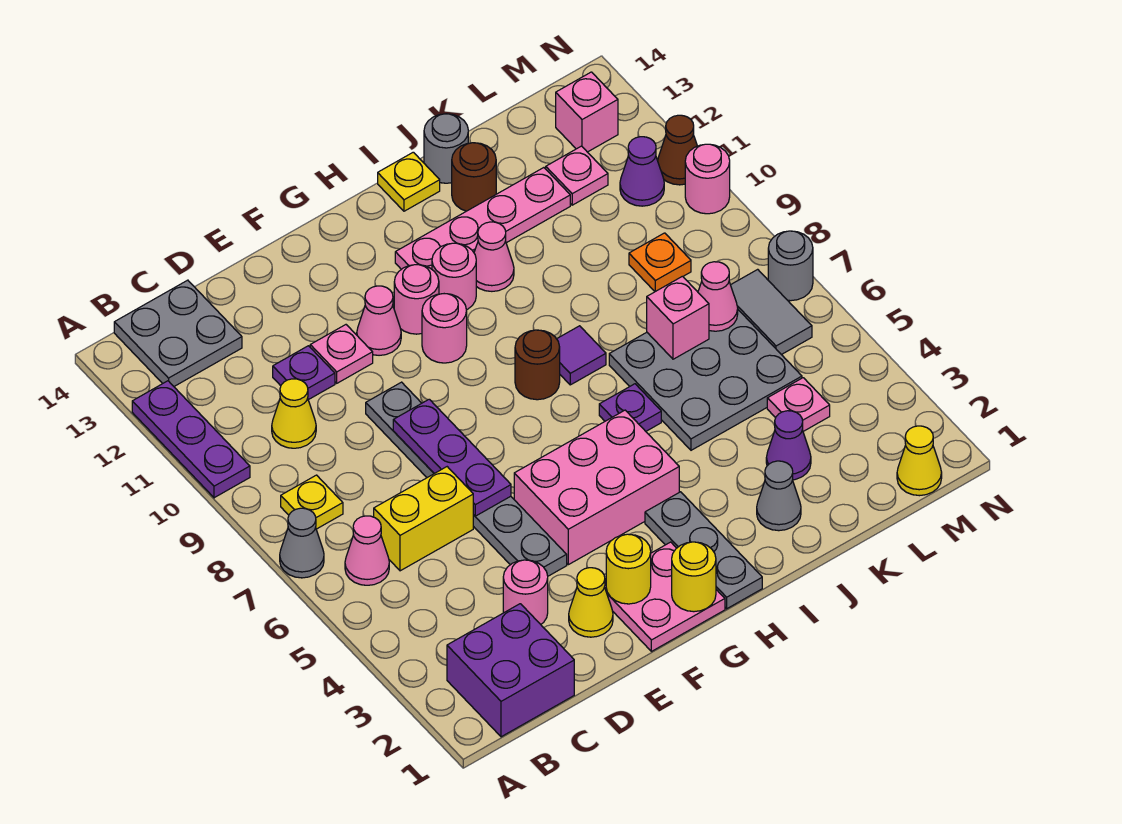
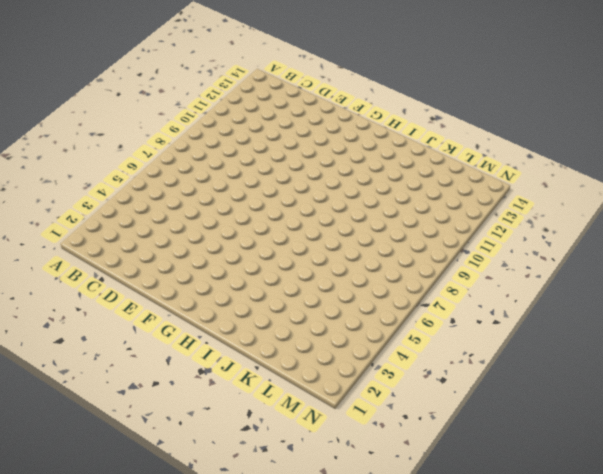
none -> grey 1x1 cone [280,508,324,578]
none -> purple 1x3 plate [132,381,250,498]
none -> purple 2x2 brick [447,604,574,737]
none -> pink 1x1 cone [345,516,389,585]

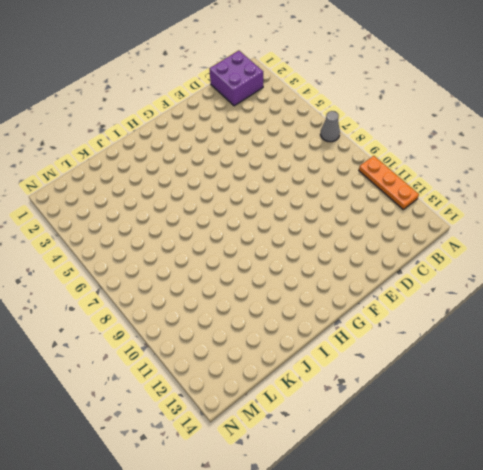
orange 1x3 plate [359,156,419,209] -> purple 1x3 plate [132,381,250,498]
none -> pink 1x1 cone [345,516,389,585]
none -> yellow 1x1 plate [281,475,343,529]
none -> grey 2x2 plate [114,280,242,386]
none -> yellow 1x2 brick [374,467,473,571]

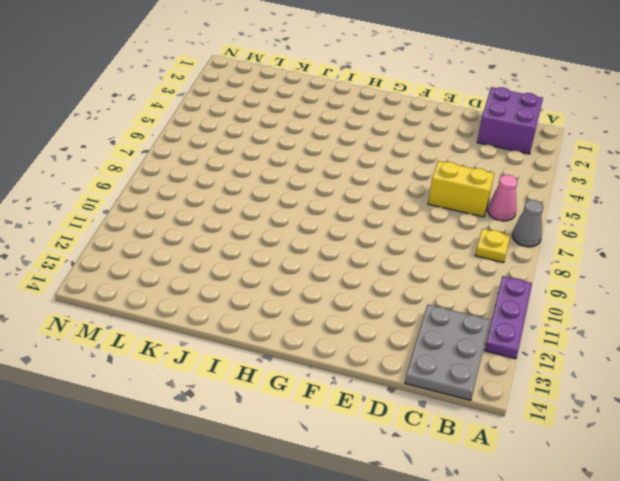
grey 2x3 plate [405,305,490,400] -> grey 2x2 plate [114,280,242,386]
none -> yellow 1x1 cone [272,379,316,448]
none -> pink 1x1 round brick [503,560,548,624]
none -> purple 1x1 plate [273,346,335,400]
none -> yellow 1x1 cone [569,568,613,637]

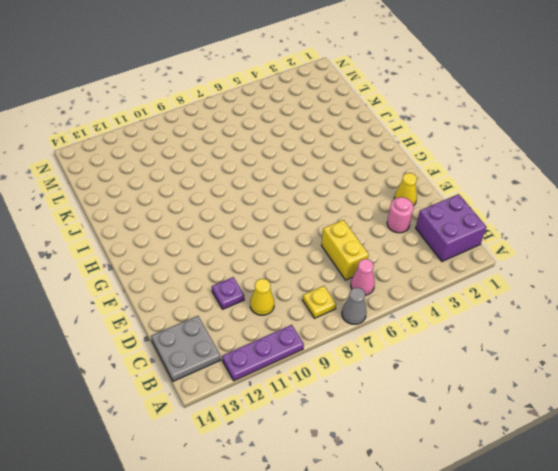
none -> grey 1x6 plate [366,382,567,576]
none -> pink 1x1 plate [310,325,373,383]
none -> pink 2x2 plate [605,542,725,651]
none -> pink 2x3 brick [514,410,679,565]

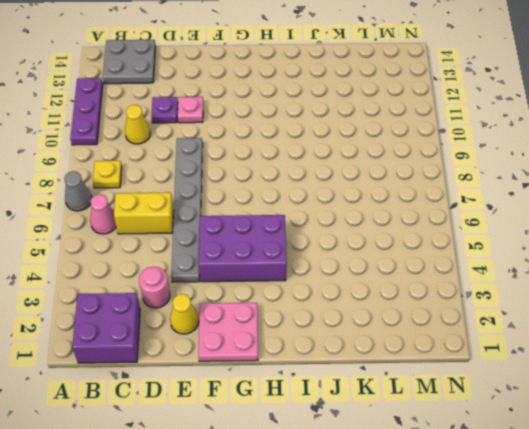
purple 2x3 brick [199,215,287,282] -> pink 2x3 brick [514,410,679,565]
none -> pink 1x1 cone [357,286,401,355]
none -> pink 1x1 round brick [422,294,467,363]
none -> pink 1x1 round brick [394,265,439,334]
none -> grey 1x3 plate [645,492,762,609]

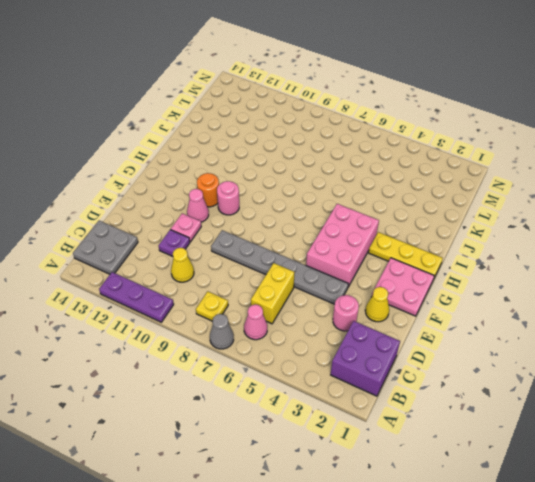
orange 1x1 round brick [197,173,219,207] -> pink 1x1 round brick [394,265,439,334]
yellow 1x3 plate [369,232,443,278] -> grey 1x3 plate [645,492,762,609]
none -> brown 1x1 round brick [515,330,560,400]
none -> pink 1x1 round brick [432,243,476,310]
none -> pink 1x4 plate [395,168,570,269]
none -> purple 1x1 plate [599,384,661,431]

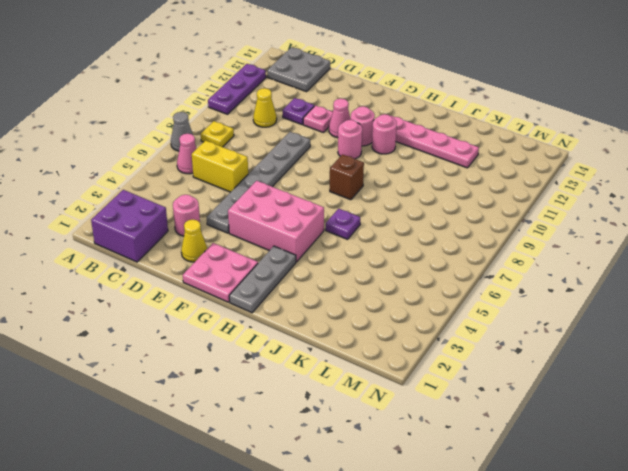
brown 1x1 brick [330,154,364,200] -> brown 1x1 round brick [515,330,560,400]
none -> purple 1x1 tile [557,326,606,385]
none -> pink 1x1 cone [474,222,514,291]
none -> yellow 1x1 plate [378,152,440,211]
none -> grey 1x1 cone [757,461,801,531]

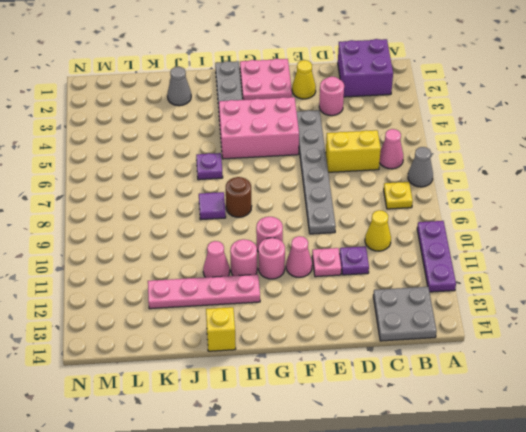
yellow 1x1 brick [206,307,236,351] -> yellow 1x1 plate [378,152,440,211]
none -> grey 3x3 plate [609,310,802,450]
none -> brown 1x1 round brick [452,143,496,211]
none -> grey 1x1 round brick [424,114,468,183]
none -> purple 1x1 cone [766,411,811,480]

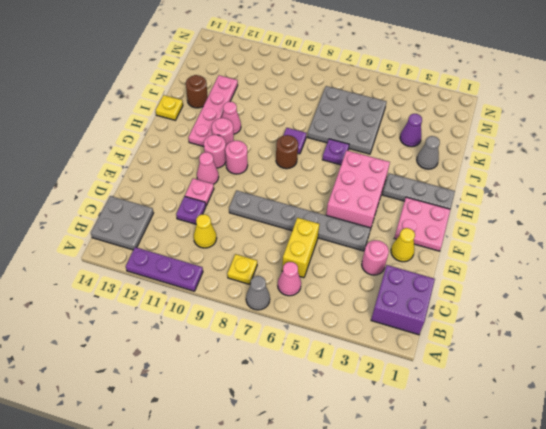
none -> grey 1x1 round brick [424,114,468,183]
none -> pink 1x1 plate [767,378,830,431]
none -> orange 1x1 plate [629,233,691,291]
none -> pink 1x1 plate [546,146,608,205]

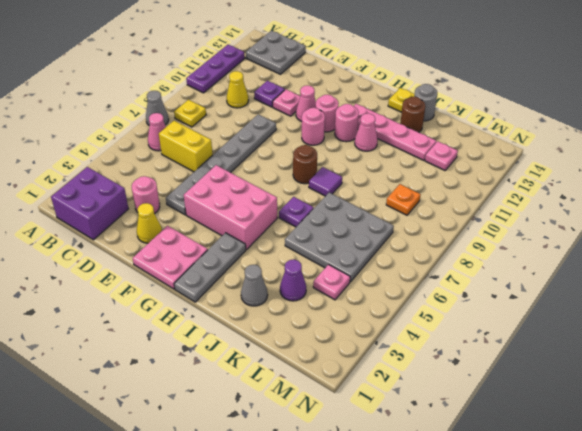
none -> yellow 1x1 cone [897,426,942,496]
none -> grey 1x2 tile [731,269,812,355]
none -> purple 1x1 cone [620,137,664,206]
none -> pink 1x1 brick [556,72,618,152]

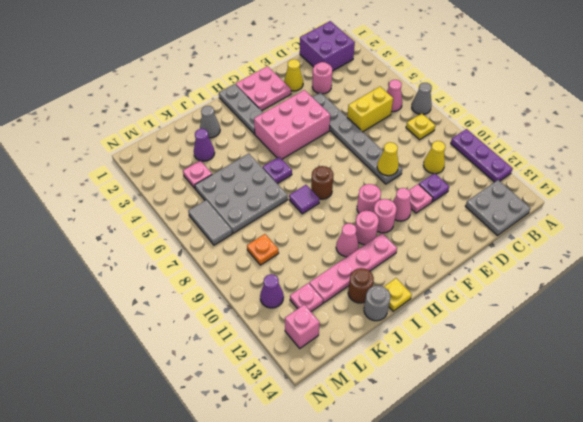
yellow 1x1 cone [377,142,399,176] -> yellow 1x1 cone moved to [897,426,942,496]
none -> grey 1x1 round brick [768,231,813,301]
none -> pink 1x1 round brick [685,144,730,214]
none -> brown 1x1 cone [658,115,697,185]
none -> purple 1x3 plate [393,399,511,516]

